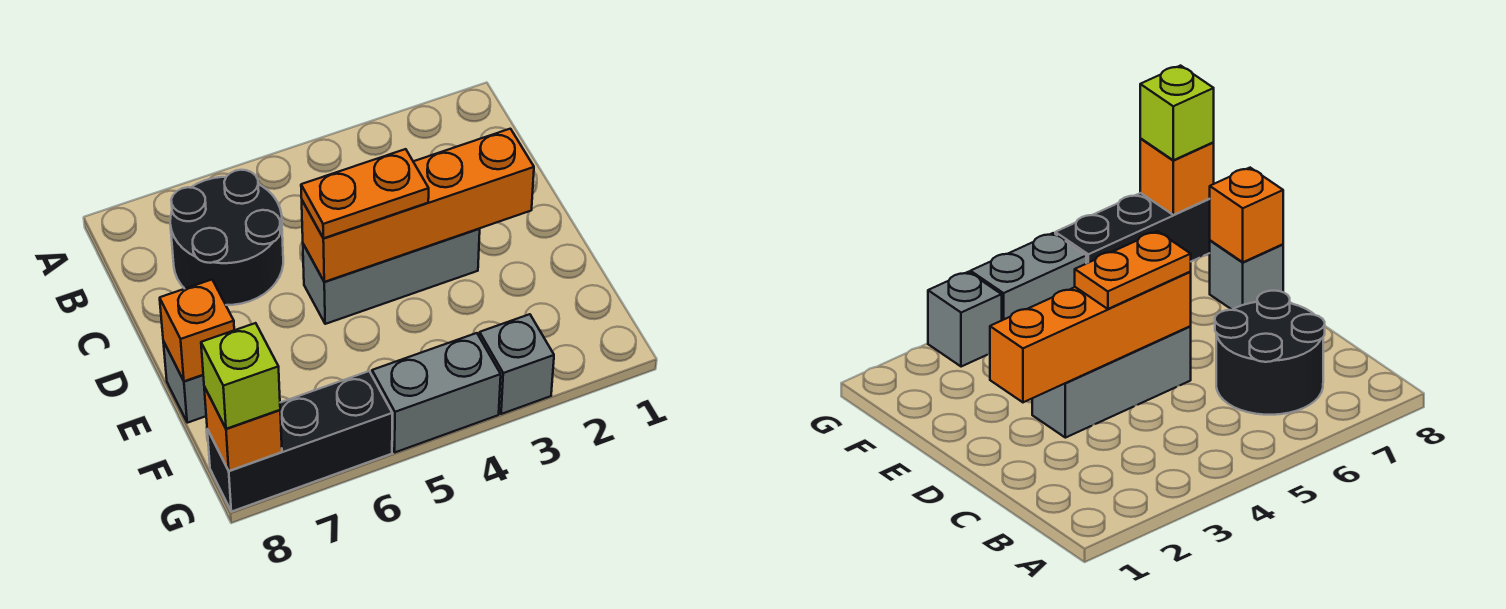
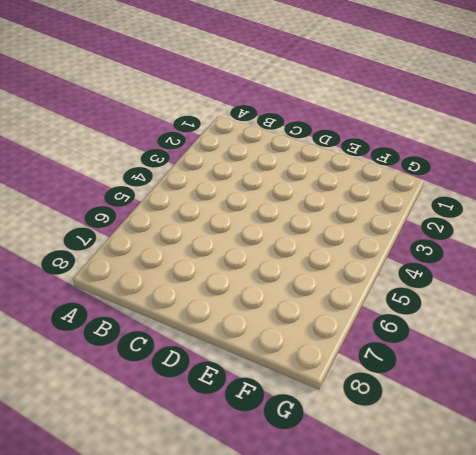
none -> black 2x2 round brick [170,170,283,305]
none -> grey 1x3 brick [303,229,480,324]

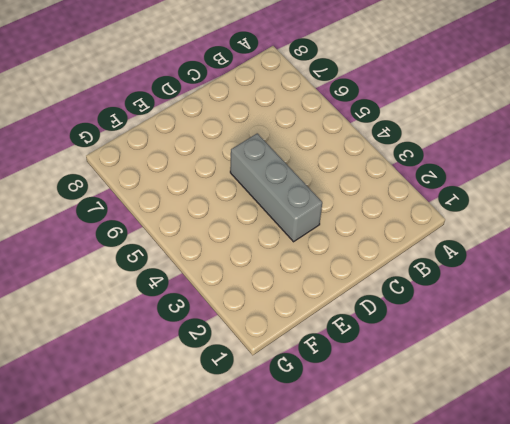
none -> black 2x2 round brick [170,170,283,305]
none -> grey 1x1 brick [163,341,206,423]

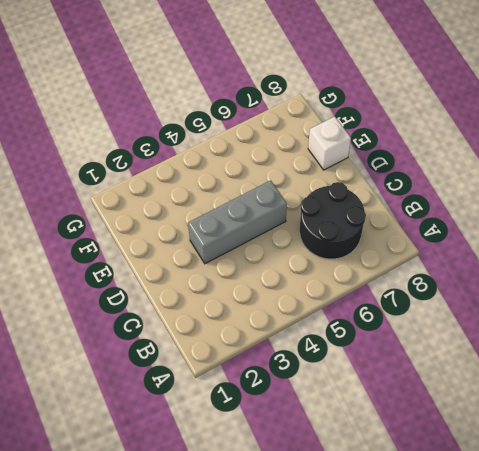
white 1x1 brick [308,117,351,170] -> grey 1x1 brick [163,341,206,423]
none -> grey 1x1 brick [479,314,554,414]
none -> grey 1x2 brick [372,333,501,452]

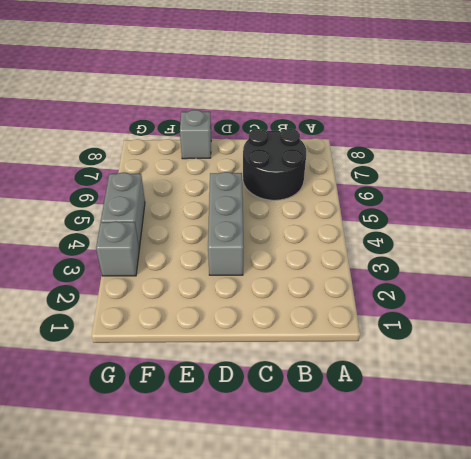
none -> black 1x3 brick [207,371,392,512]
none -> orange 1x4 brick [302,129,534,282]

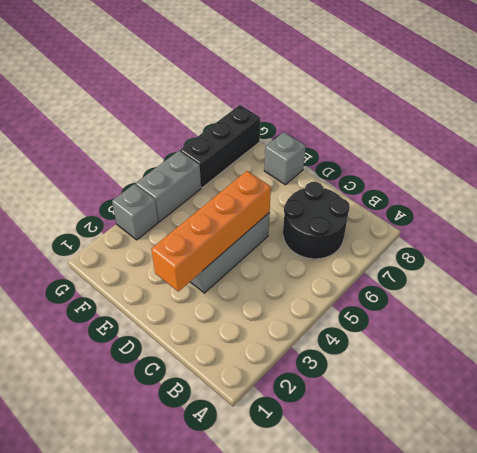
none -> orange 1x1 brick [160,280,234,381]
none -> orange 1x1 brick [204,387,282,471]

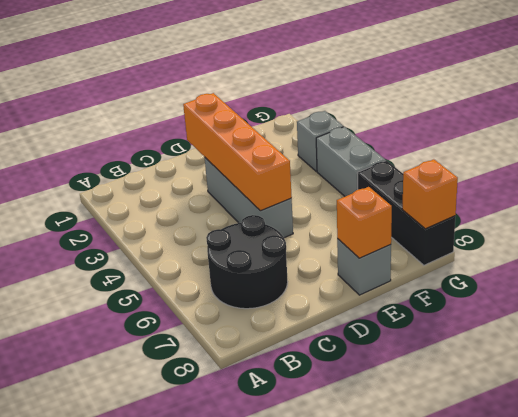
none -> orange 1x2 plate [301,149,429,238]
none -> lime 1x1 brick [201,323,280,429]

